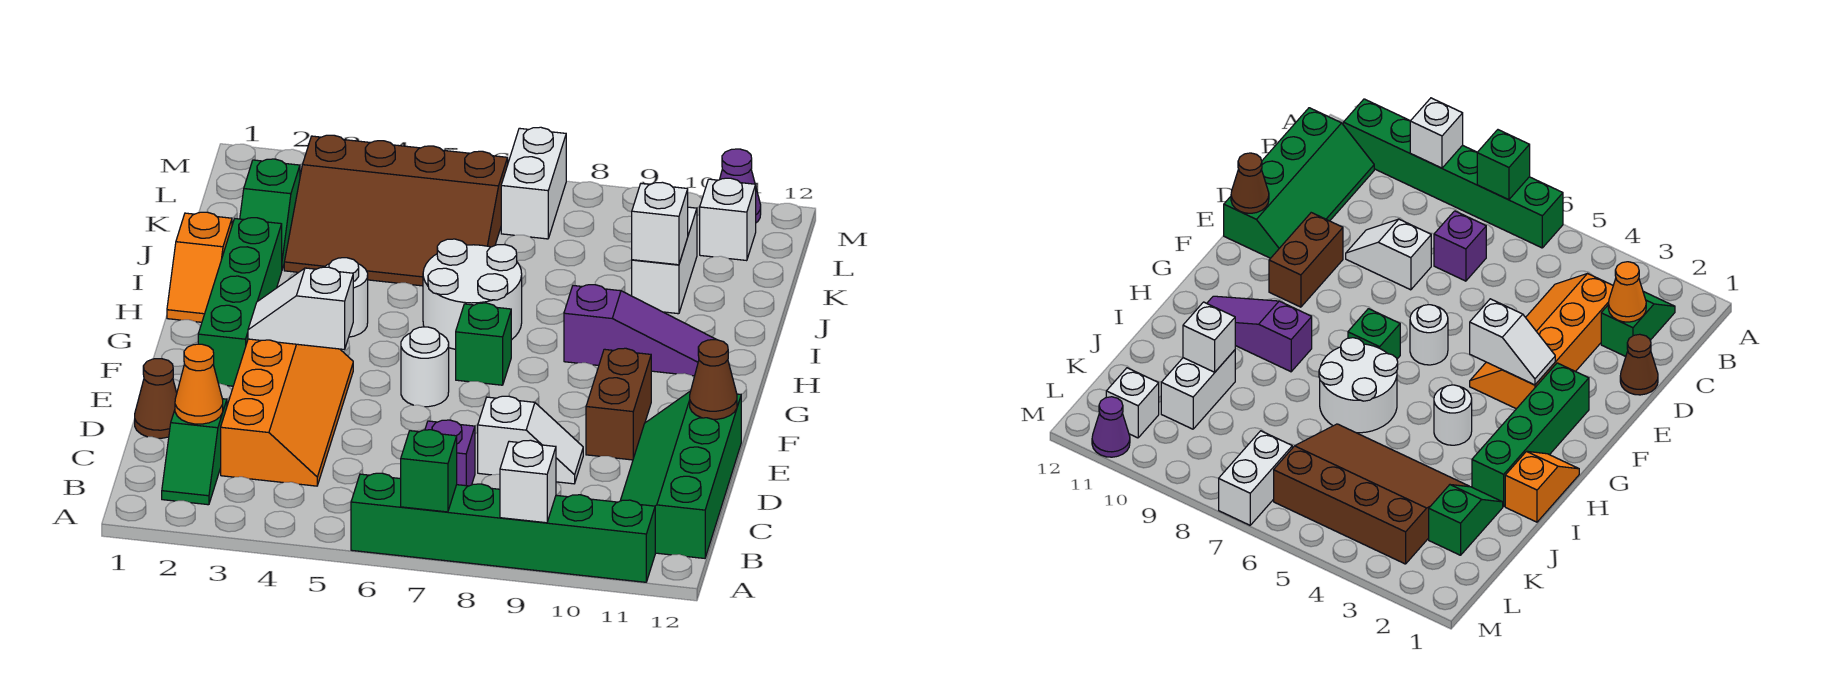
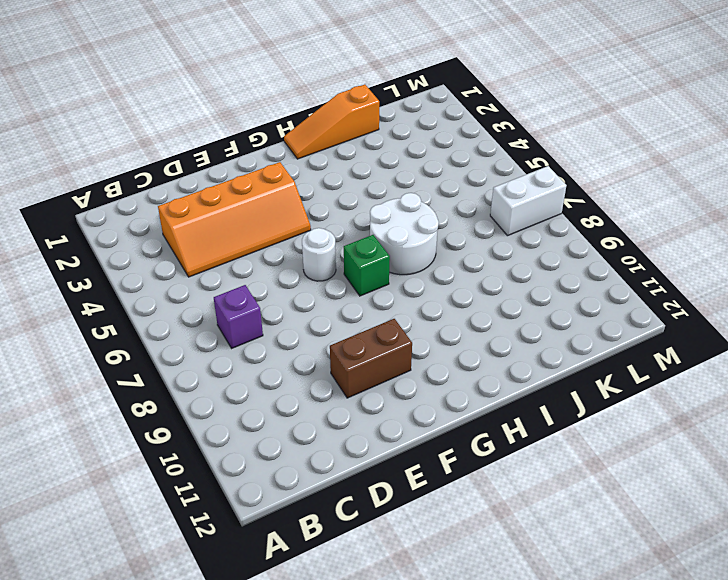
orange 1x3 slope [284,84,379,159] -> orange 1x2 slope [167,212,232,322]
none -> green 1x6 brick [351,473,655,582]
none -> green 1x2 slope [162,399,227,505]
none -> green 2x4 slope [620,391,741,558]

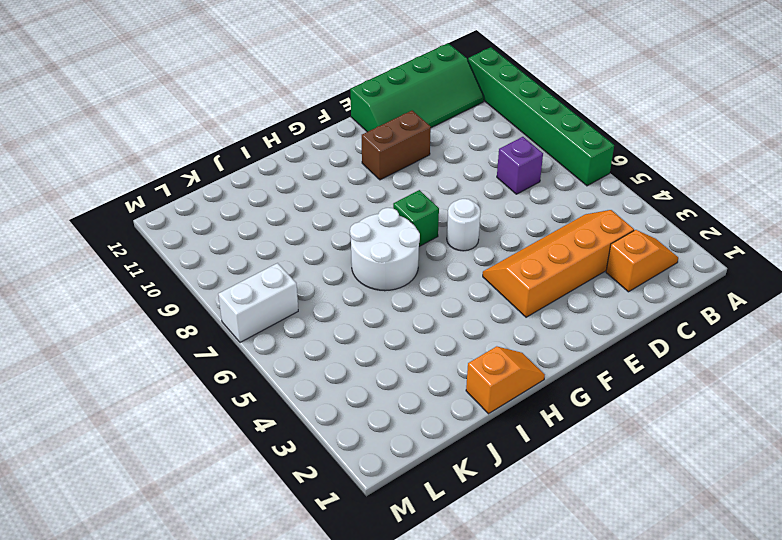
orange 1x2 slope [606,230,678,292] -> green 1x2 slope [162,399,227,505]
none -> brown 1x1 cone [135,359,177,438]
none -> white 1x2 slope [478,396,583,484]
none -> green 1x4 brick [198,218,282,386]

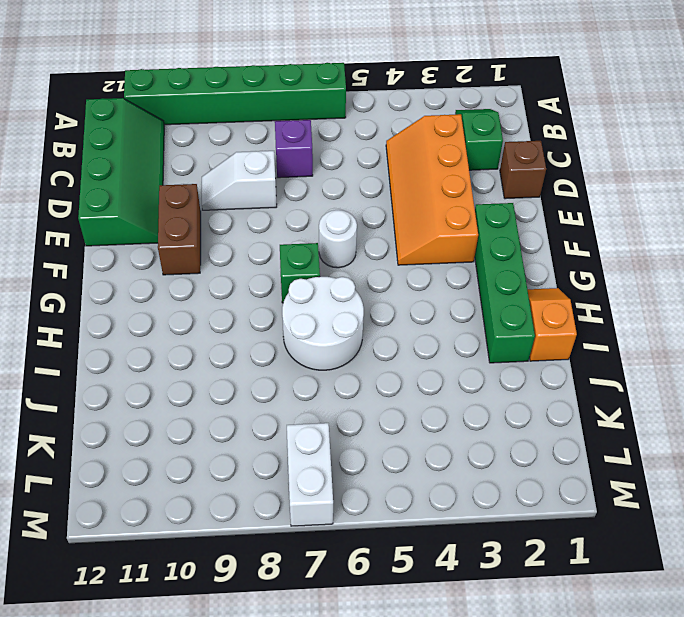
brown 1x1 brick [500,141,546,199] -> brown 1x1 cone [135,359,177,438]
none -> white 1x1 round brick [325,258,368,337]
none -> purple 1x3 slope [564,285,716,376]
none -> green 1x2 slope [240,159,300,269]

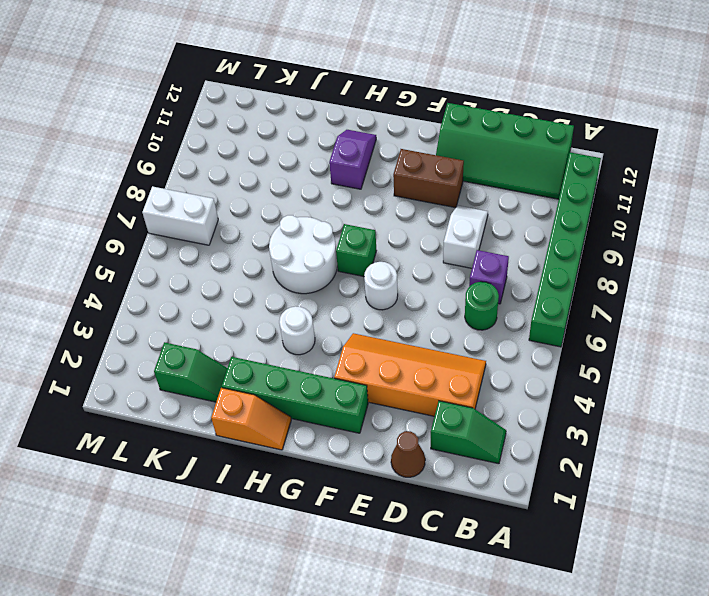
green 1x1 round brick [465,282,499,330] -> none
purple 1x2 slope [329,130,376,189] -> purple 1x3 slope [564,285,716,376]
none -> brown 3x4 slope [284,135,508,286]
none -> white 1x2 brick [632,207,697,314]
none -> white 1x1 brick [700,178,756,261]

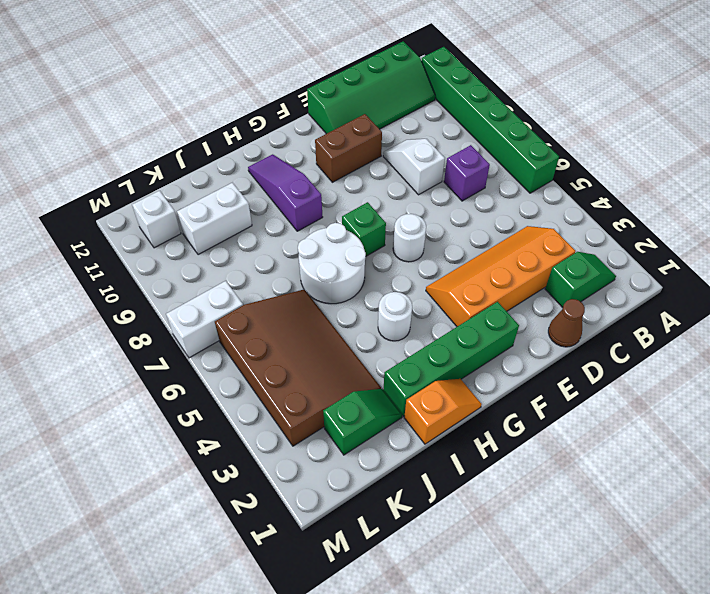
none -> purple 1x1 cone [720,149,761,223]
none -> green 1x1 brick [401,430,457,512]
none -> white 1x1 brick [500,440,556,523]

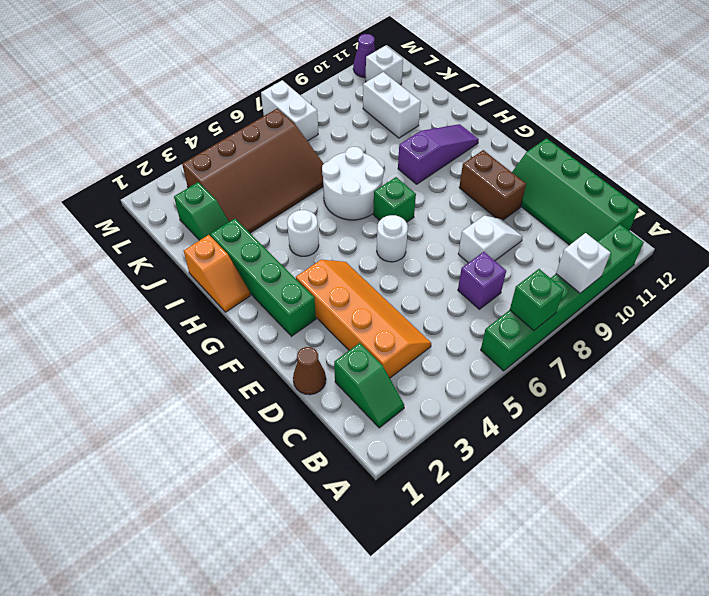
none -> orange 1x1 cone [175,344,223,424]
none -> brown 1x1 cone [690,340,737,419]
none -> white 1x2 slope [248,267,353,349]

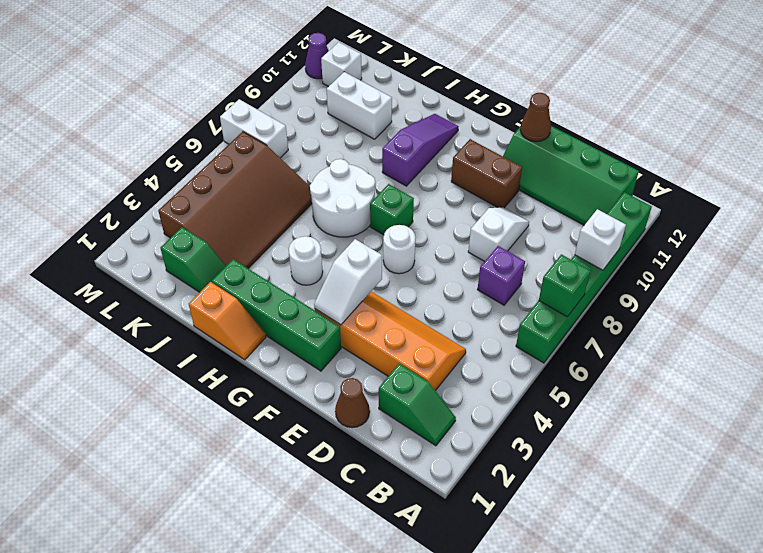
none -> orange 1x1 cone [175,344,223,424]
none -> white 1x1 brick [632,182,688,265]

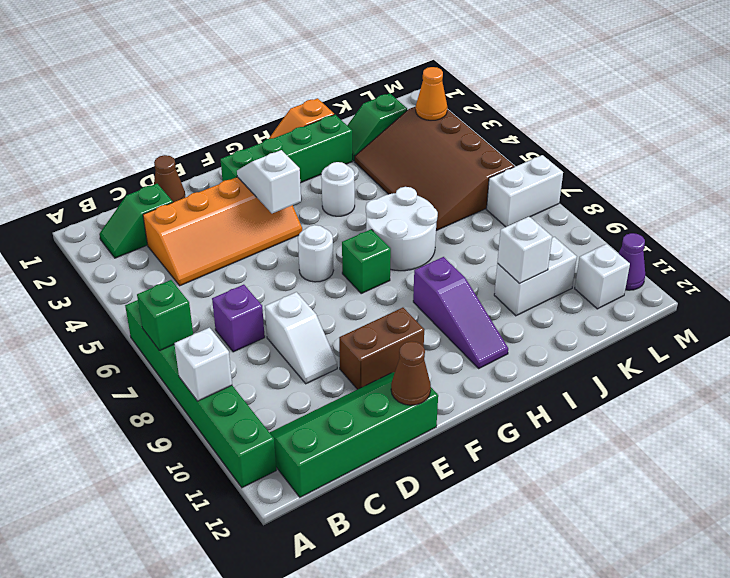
orange 1x1 cone [416,67,447,120] -> orange 1x1 cone moved to [175,344,223,424]

